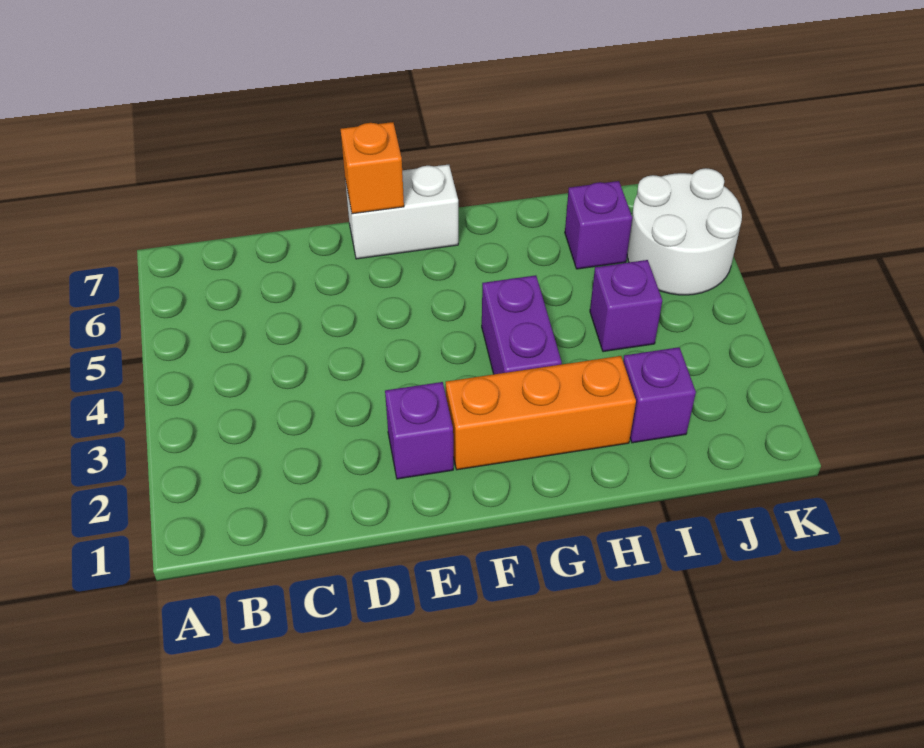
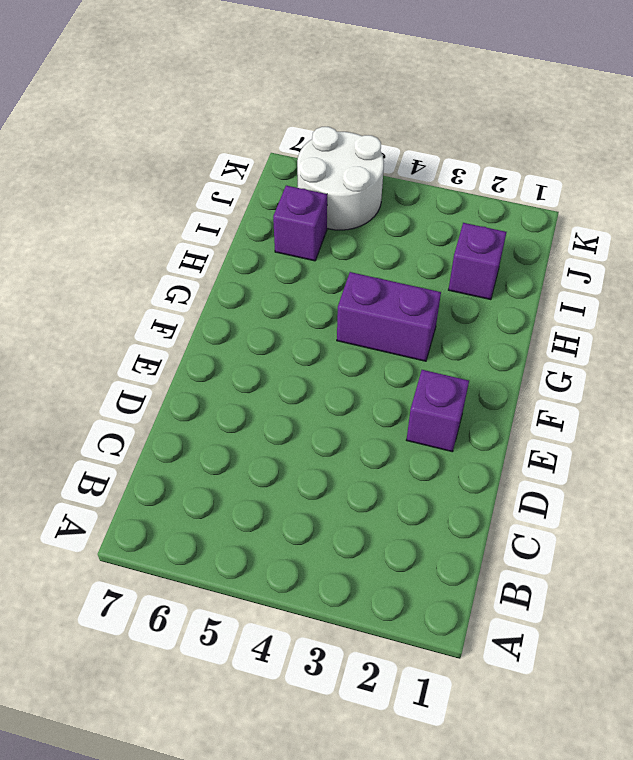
none -> white 1x2 brick [345,165,458,259]
none -> orange 1x3 brick [446,356,636,470]

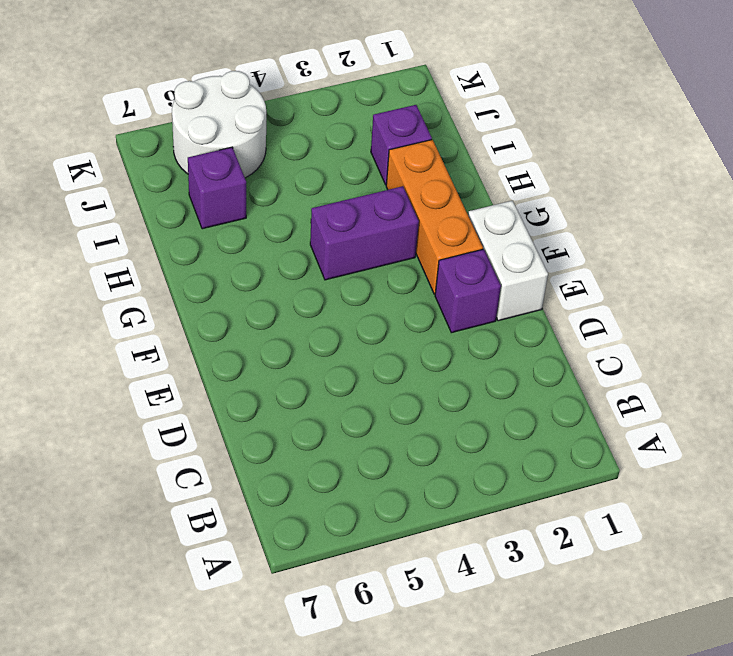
white 1x2 brick [468,201,548,321] -> white 1x2 brick moved to [345,165,458,259]
none -> purple 1x1 brick [590,260,662,352]
none -> orange 1x1 brick [341,122,404,214]

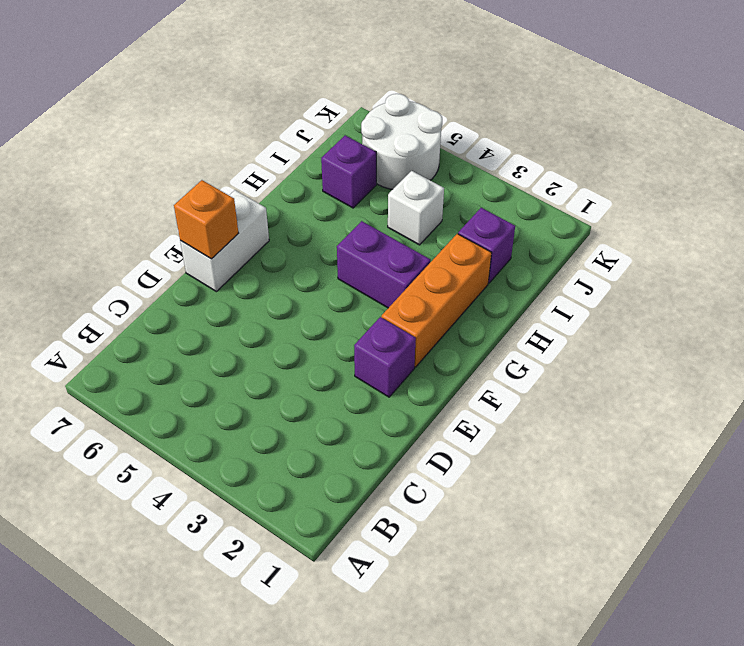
white 1x1 brick [388,171,444,245] -> purple 1x1 brick [590,260,662,352]

